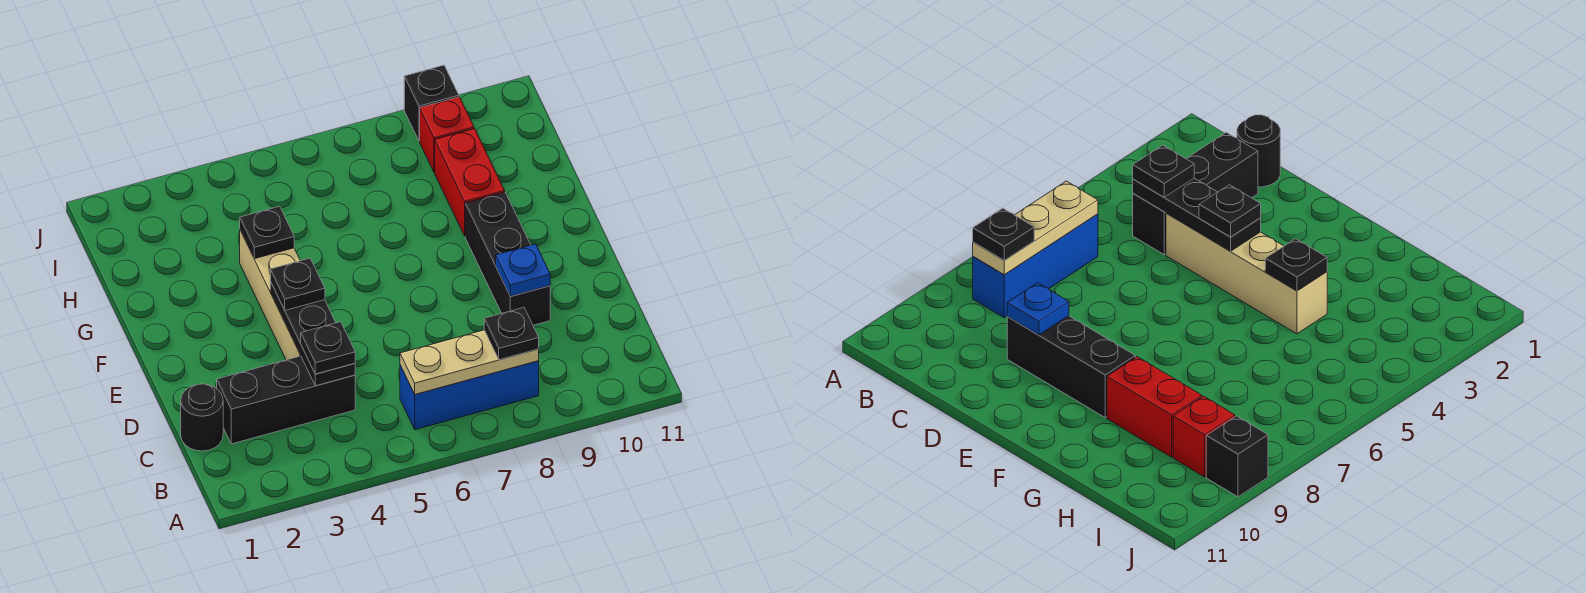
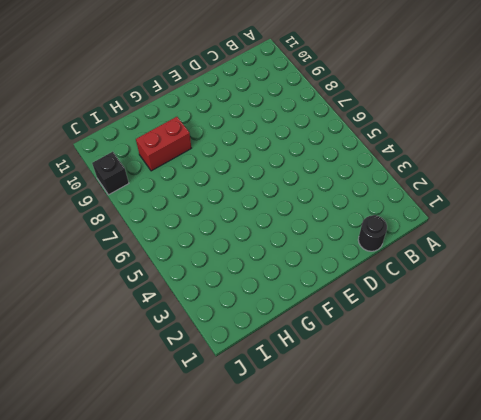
none -> blue 1x3 brick [400,361,539,430]
none -> black 1x3 brick [217,356,355,444]
none -> tan 1x4 brick [240,230,301,360]

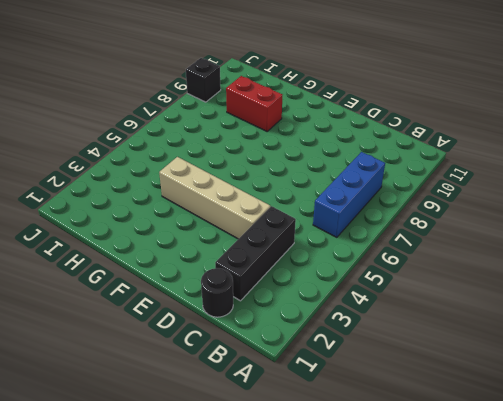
none -> black 1x3 brick [465,192,550,325]
none -> red 1x1 brick [420,97,474,173]
none -> tan 1x3 plate [400,330,539,394]

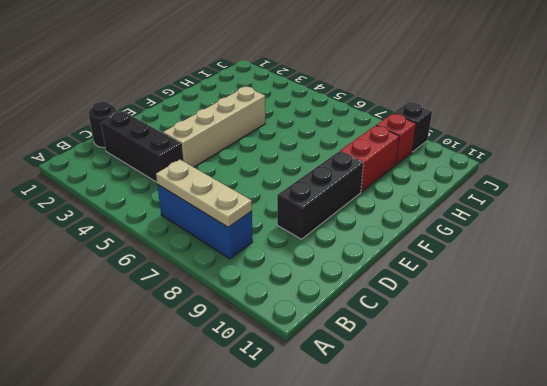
none -> black 1x3 plate [270,281,355,386]
none -> blue 1x1 plate [496,244,550,296]
none -> black 1x1 plate [240,206,294,259]

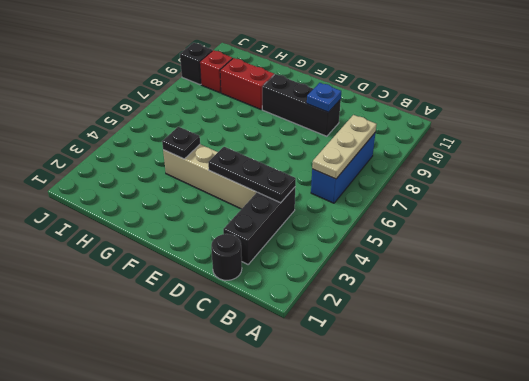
none -> black 1x1 plate [484,307,539,360]
none -> black 1x1 plate [301,322,355,374]
none -> black 1x1 plate [270,258,325,310]

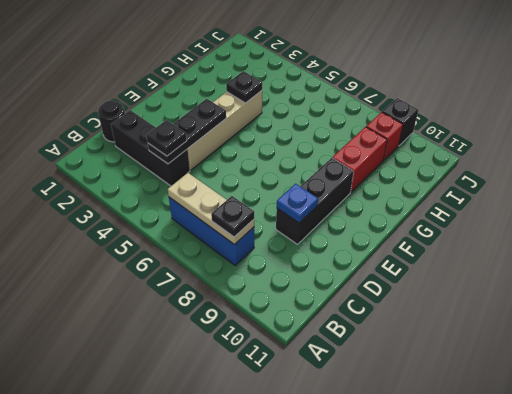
none -> black 1x1 plate [270,258,325,310]

